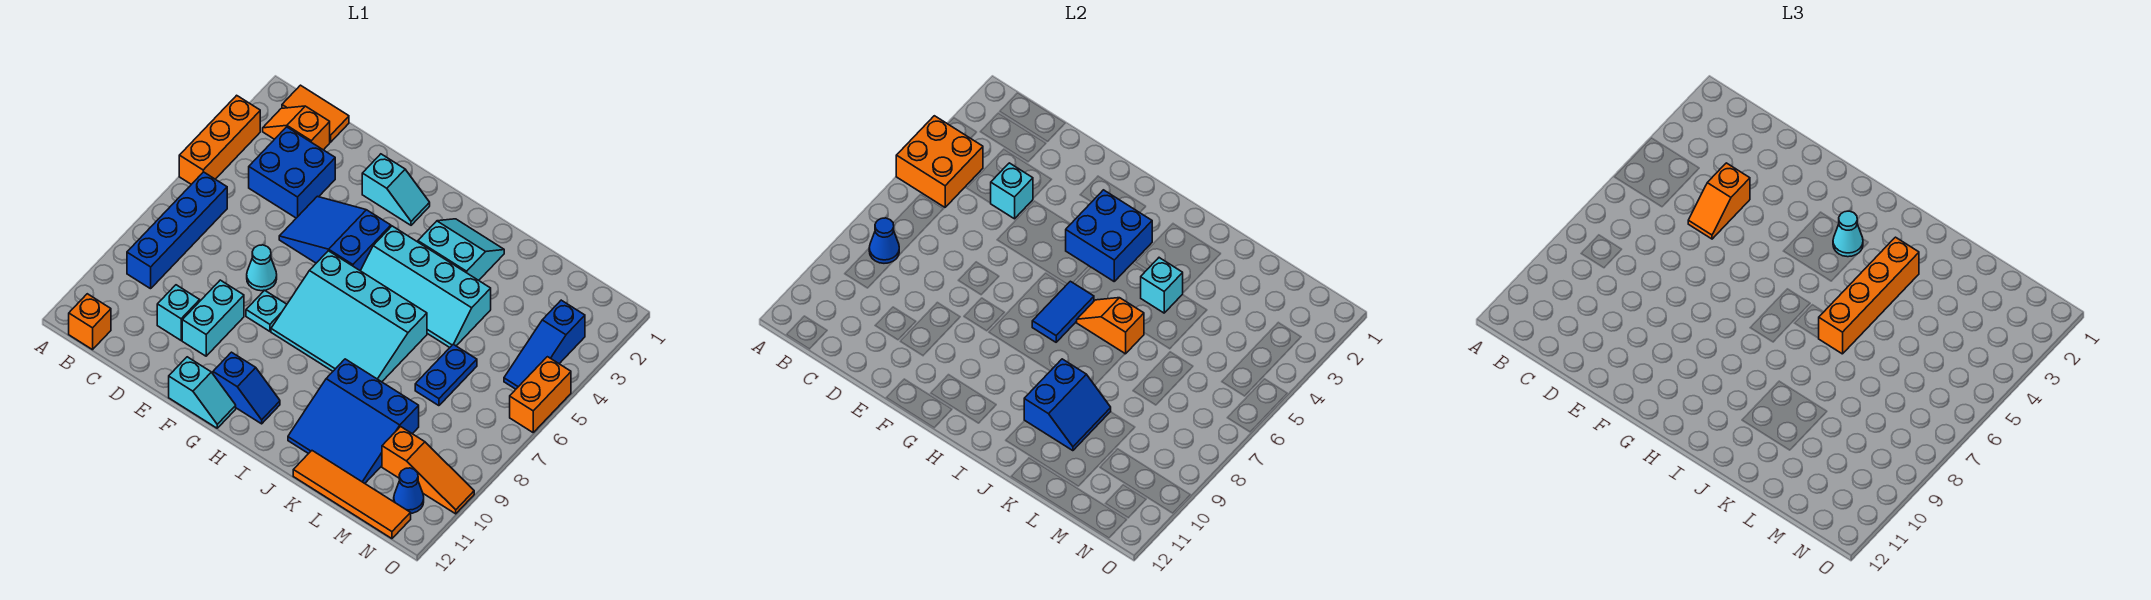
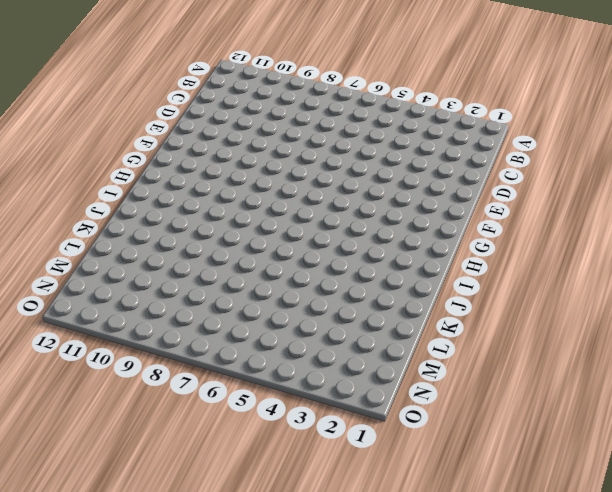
none -> orange 1x3 brick [179,95,260,184]
none -> orange 1x2 tile [282,85,349,142]
none -> orange 1x2 slope [263,106,330,150]
none -> blue 1x4 brick [127,172,227,289]

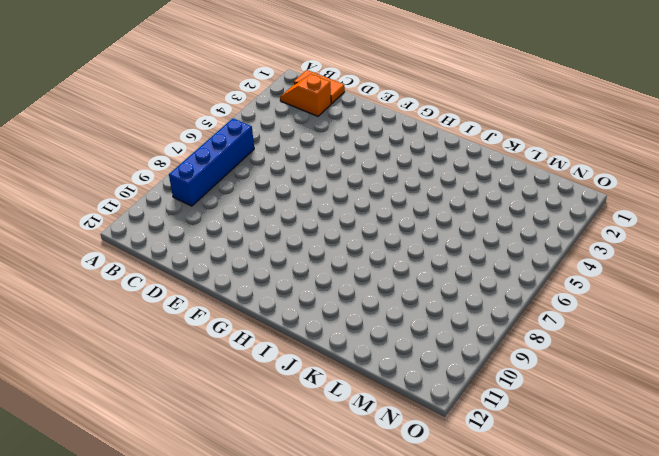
none -> orange 1x3 brick [179,95,260,184]
none -> orange 1x1 brick [69,294,111,350]
none -> blue 2x2 brick [249,127,335,218]
none -> cyan 1x1 brick [157,285,200,340]

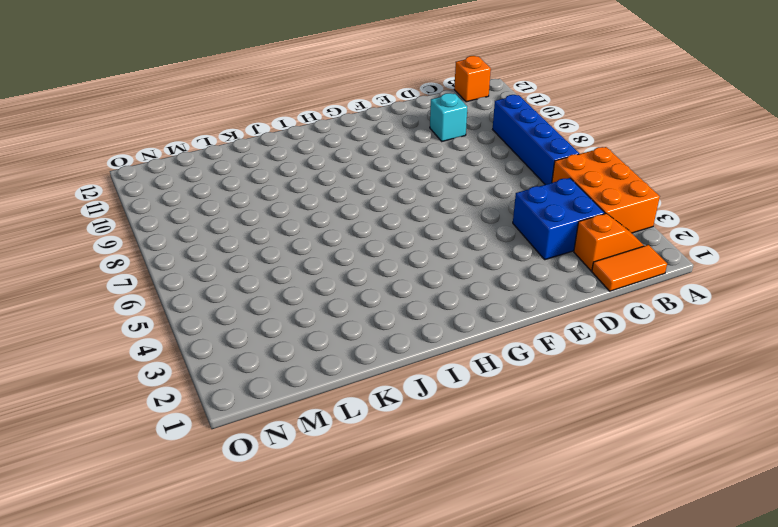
orange 2x3 brick [552,147,660,233] -> orange 1x3 brick [179,95,260,184]
none -> blue 2x3 slope [279,196,391,271]
none -> cyan 1x1 cone [247,245,277,291]
none -> cyan 1x2 brick [182,280,244,356]
none -> cyan 1x2 slope [362,154,430,225]

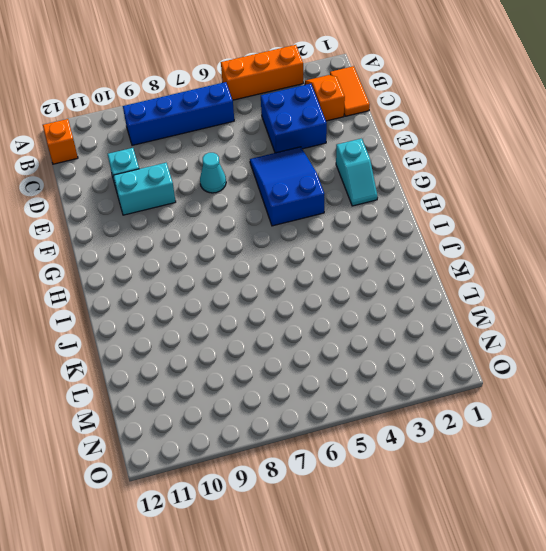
none -> cyan 1x1 plate [246,290,287,331]
none -> cyan 1x2 slope [169,357,236,428]
none -> cyan 3x4 slope [271,251,427,382]
none -> blue 1x2 slope [213,352,280,424]

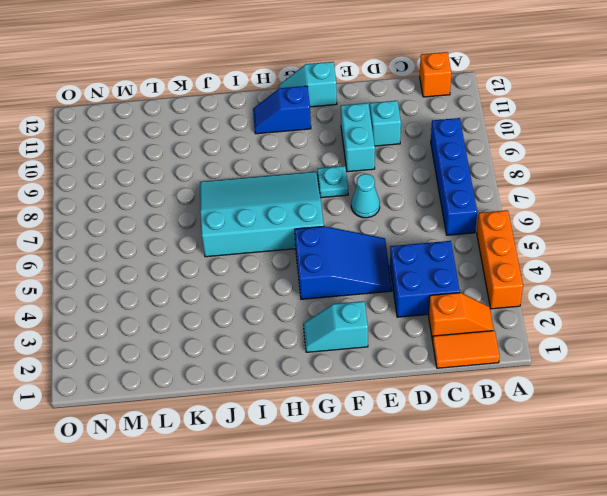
none -> cyan 2x4 slope [361,226,491,347]
none -> cyan 2x2 slope [418,219,504,280]
none -> blue 3x3 slope [288,359,419,483]
none -> orange 1x4 tile [293,451,411,539]

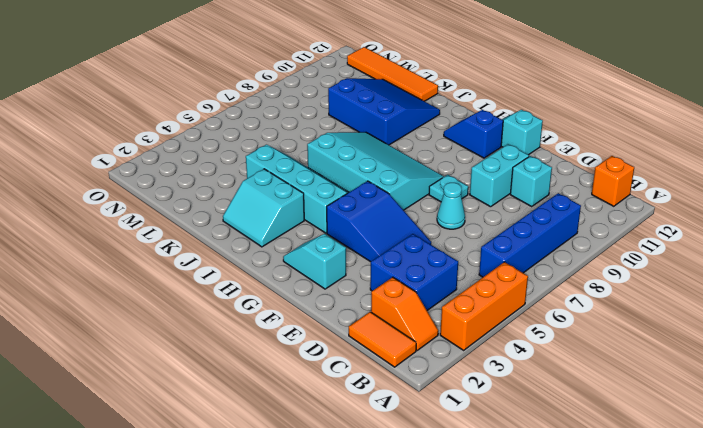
none -> blue 1x2 plate [415,344,477,406]
none -> orange 1x3 slope [382,427,474,514]
none -> blue 1x3 slope [504,300,585,389]
none -> blue 1x1 cone [394,468,424,513]

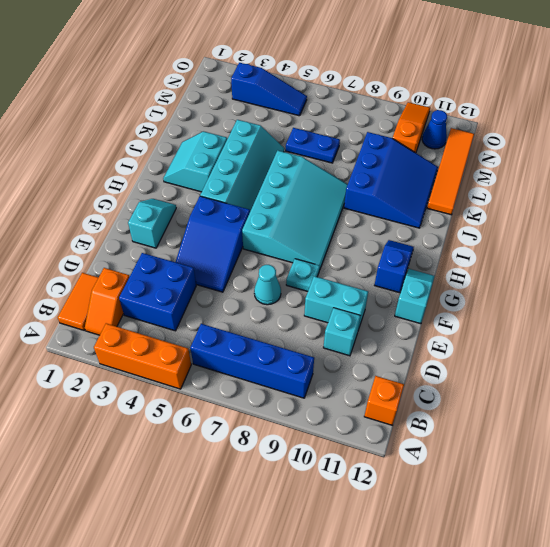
none -> orange 1x2 brick [510,357,571,432]
none -> orange 2x2 brick [896,116,983,207]
none -> blue 1x1 cone [869,218,899,263]
none -> cyan 1x1 brick [991,163,1033,219]

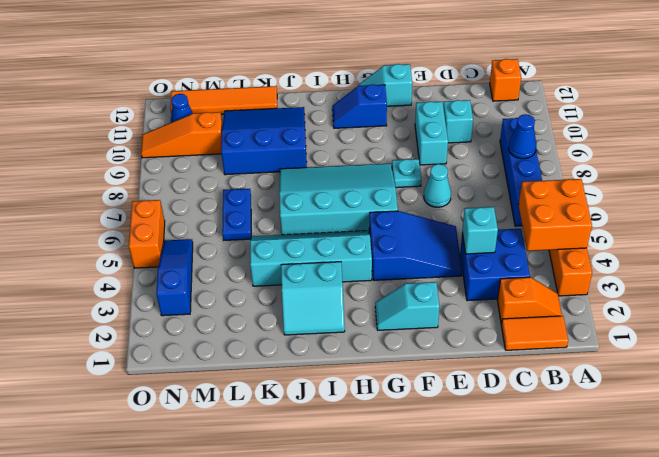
none -> blue 2x2 brick [1066,190,1152,281]
none -> blue 1x2 tile [1032,281,1094,342]
none -> orange 1x2 slope [1077,298,1144,354]
none -> cyan 1x1 brick [1141,258,1183,313]

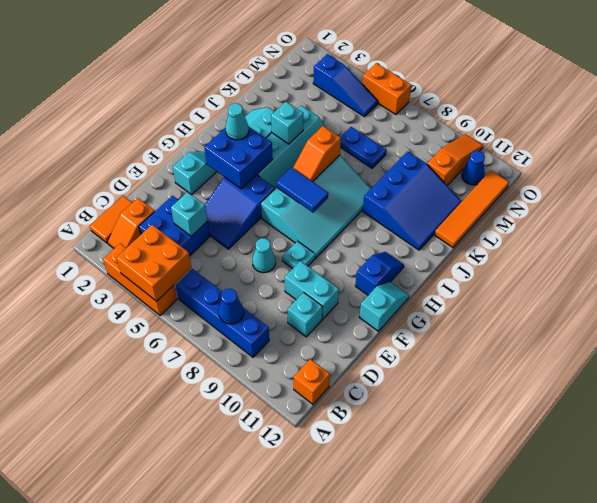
none -> blue 2x2 slope [1024,359,1111,451]
none -> orange 1x2 slope [1688,163,1750,239]
none -> orange 1x4 brick [1819,237,1919,354]

